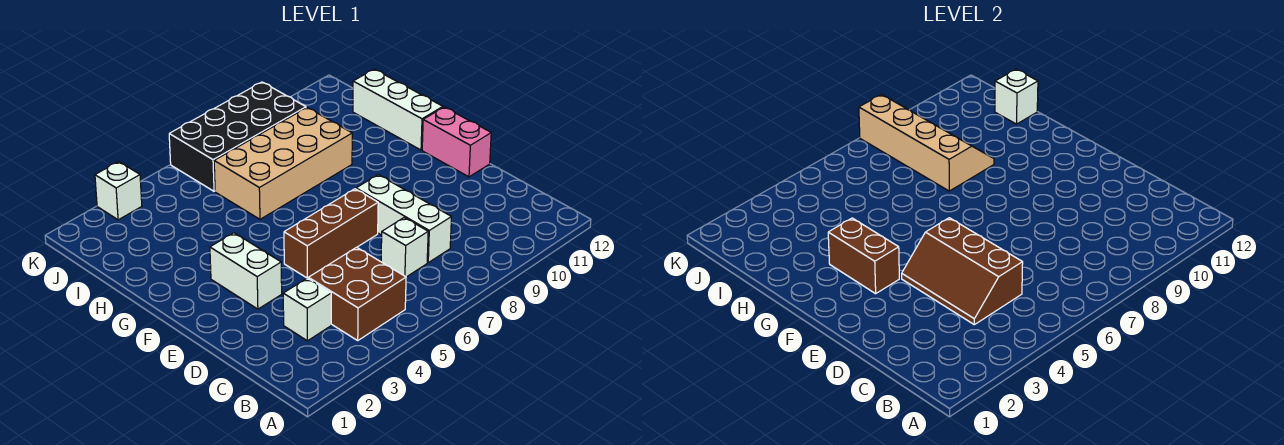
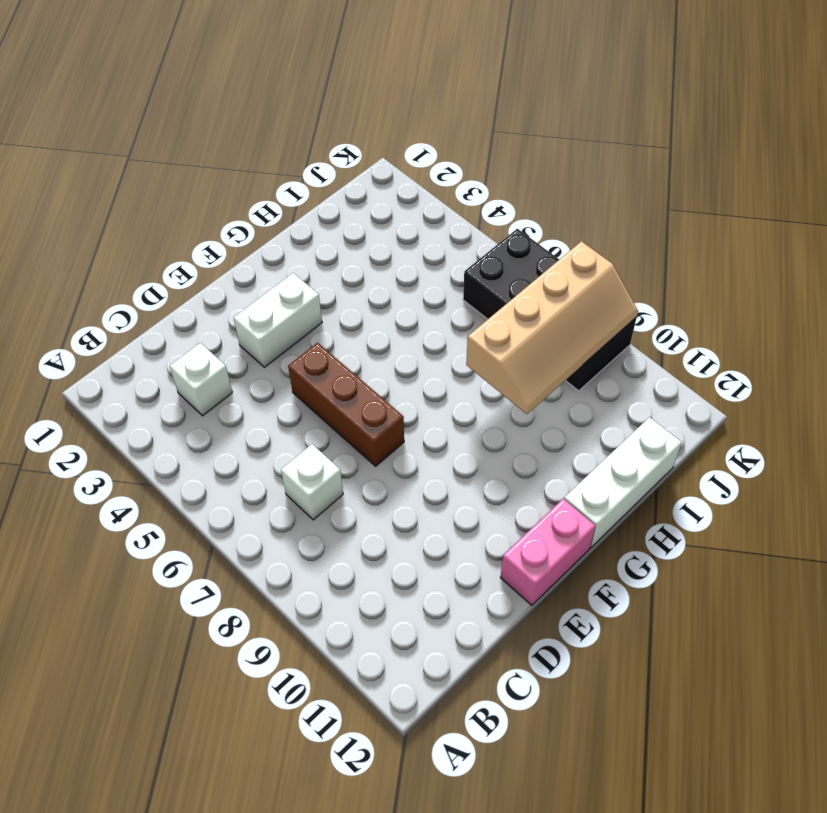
none -> brown 2x2 brick [308,247,406,340]
none -> white 1x3 brick [356,175,451,263]
none -> tan 2x4 brick [214,108,352,219]

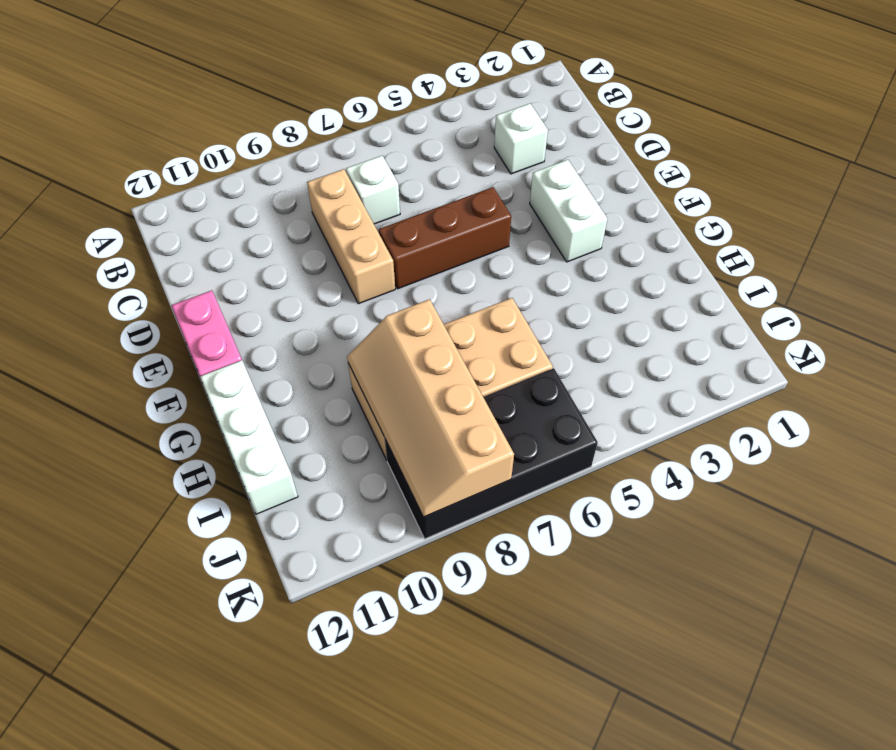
tan 1x3 brick [307,169,395,304] -> white 1x3 brick [356,175,451,263]
none -> brown 2x2 brick [308,247,406,340]
none -> white 1x1 brick [95,162,142,220]
none -> brown 2x3 slope [902,218,1023,325]

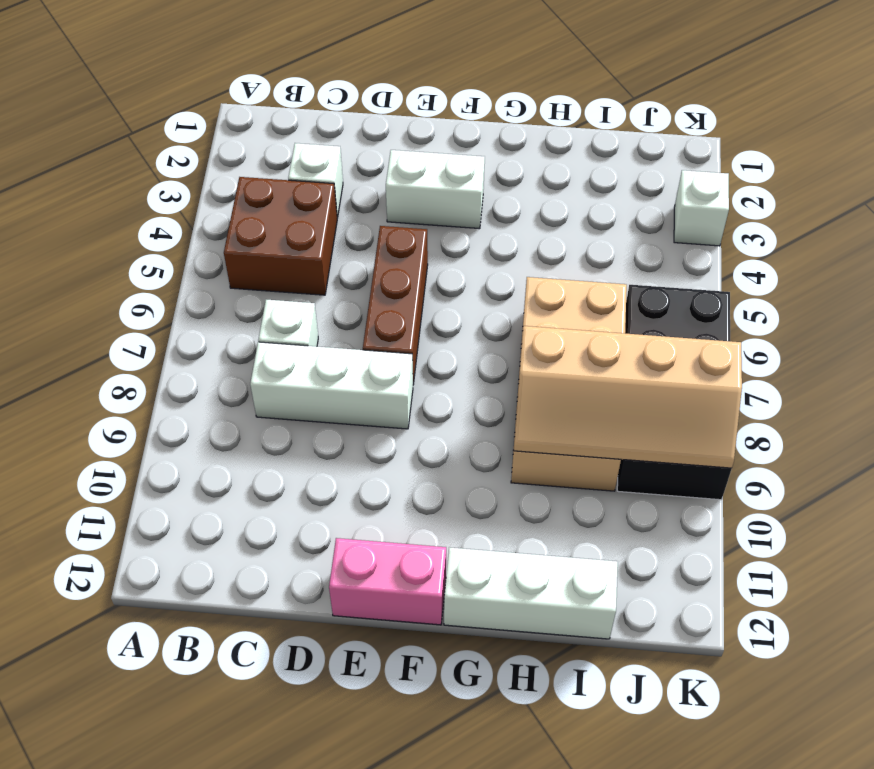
none -> brown 2x3 slope [902,218,1023,325]
none -> brown 1x2 brick [828,218,899,294]
none -> white 1x1 brick [995,69,1038,124]

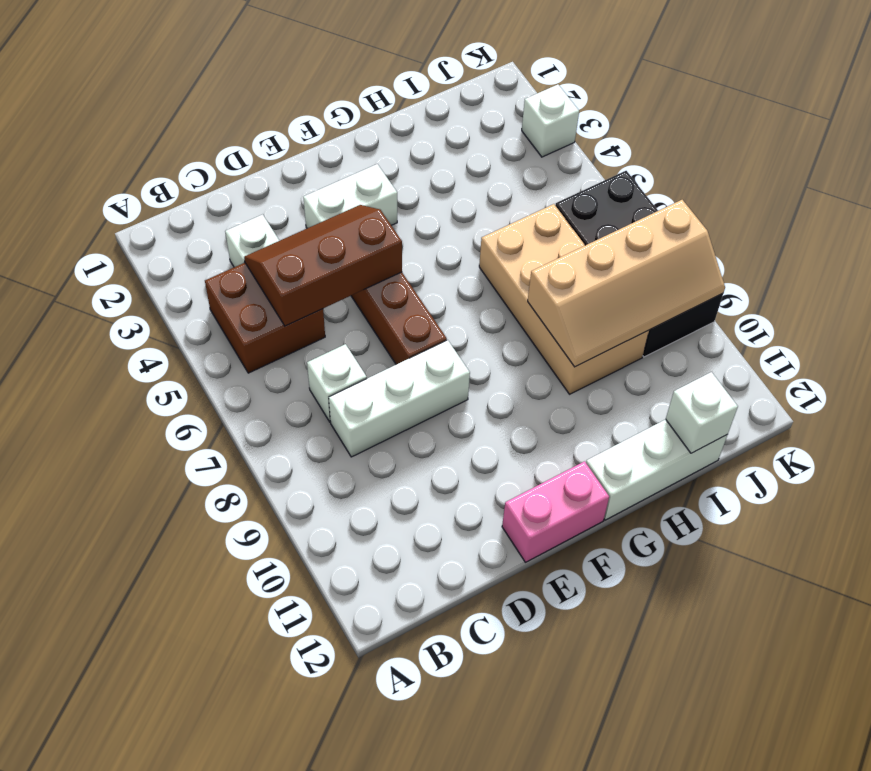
none -> brown 1x2 brick [828,218,899,294]

